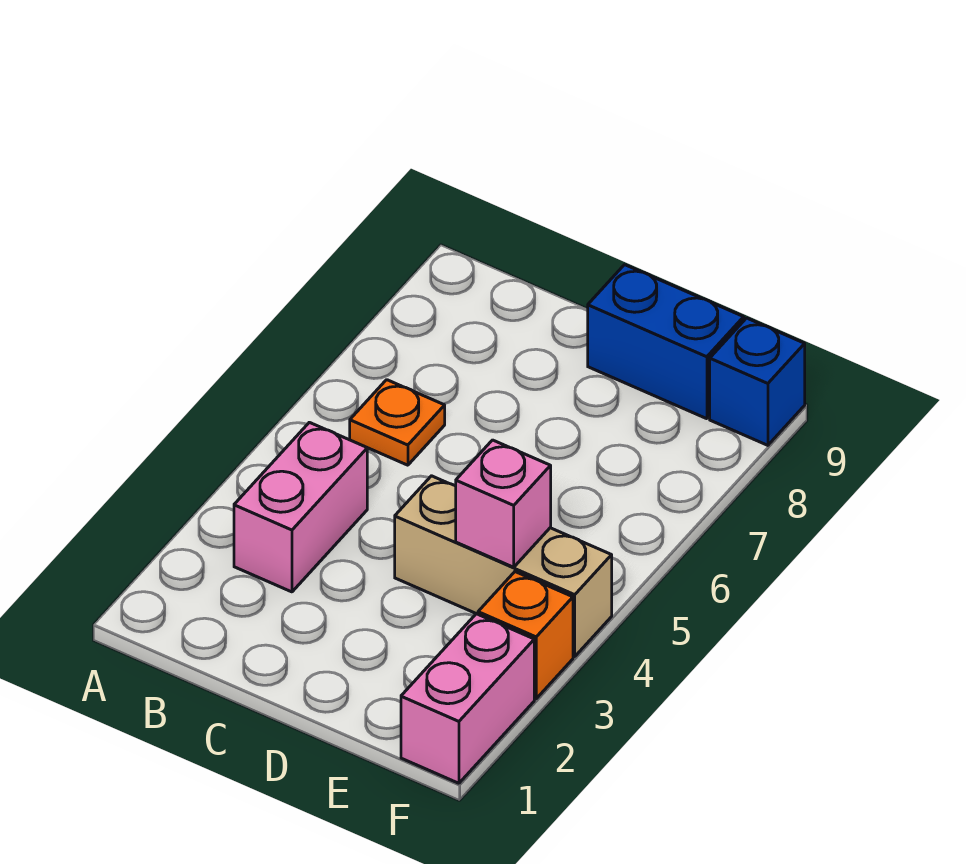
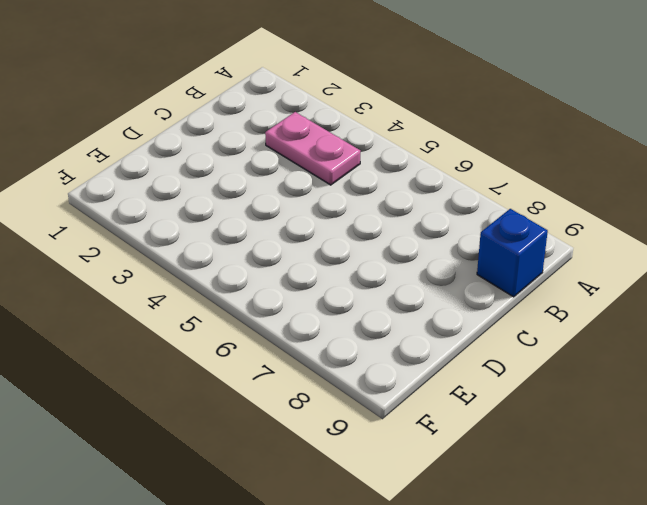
pink 1x2 plate [265,112,361,185] -> pink 1x2 brick [234,422,367,592]
blue 1x1 brick [477,209,548,297] -> blue 1x1 brick moved to [710,318,805,445]
none -> orange 1x1 plate [350,380,445,465]
none -> tan 1x3 brick [395,476,612,657]

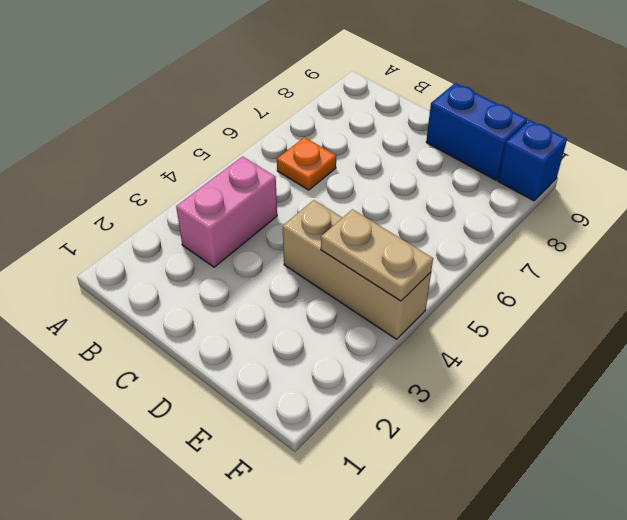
tan 1x2 plate [321,209,433,301] -> pink 1x1 brick [456,440,551,567]
none -> pink 1x2 brick [401,614,534,783]
none -> orange 1x1 brick [478,572,573,699]

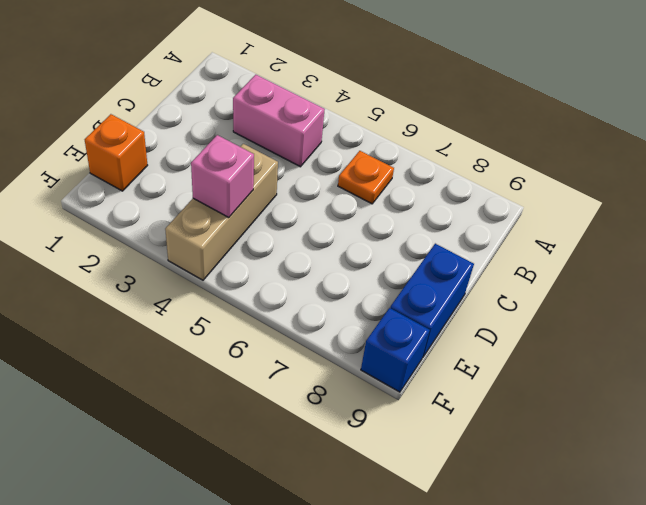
orange 1x1 brick [85,114,148,191] -> orange 1x1 brick moved to [478,572,573,699]
none -> pink 1x2 brick [401,614,534,783]

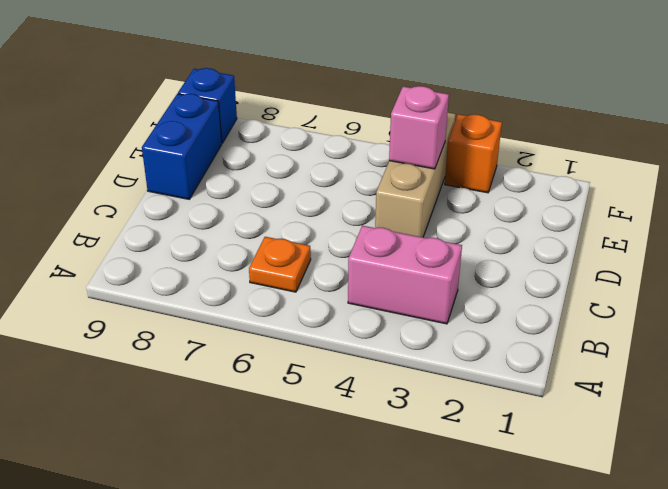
none -> pink 1x2 brick [401,614,534,783]

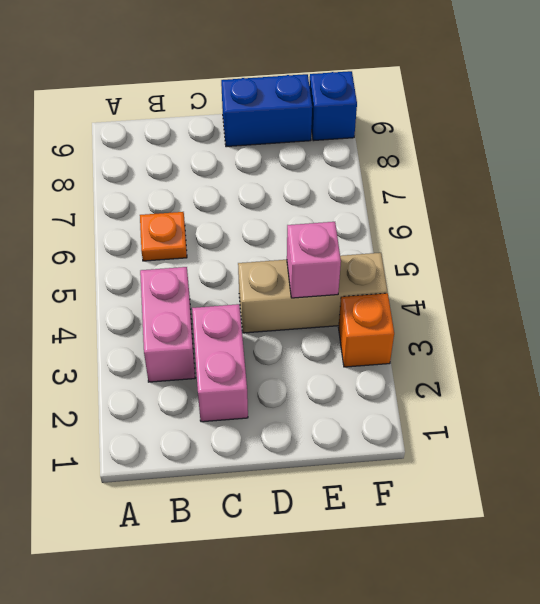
pink 1x2 brick [192,304,248,422] -> pink 1x2 brick moved to [401,614,534,783]

